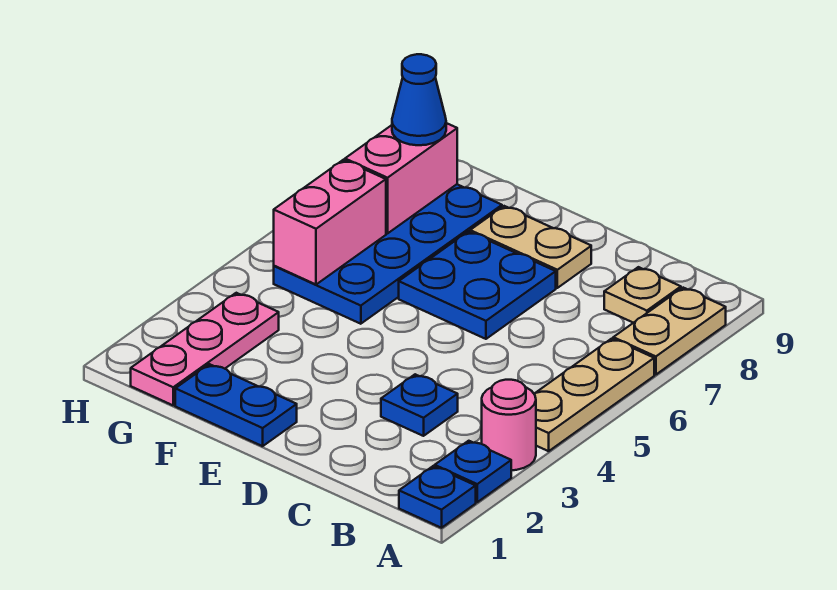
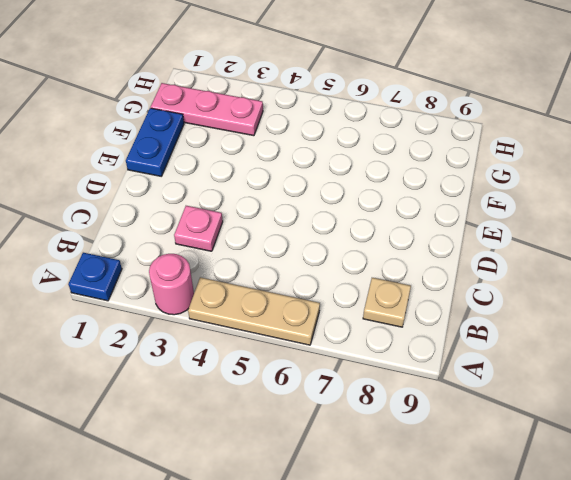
pink 1x1 plate [174,206,223,251] -> blue 1x1 plate [381,374,458,436]
none -> blue 1x1 plate [435,441,511,502]
none -> tan 1x2 plate [613,288,726,375]
none -> blue 2x2 plate [399,231,556,339]

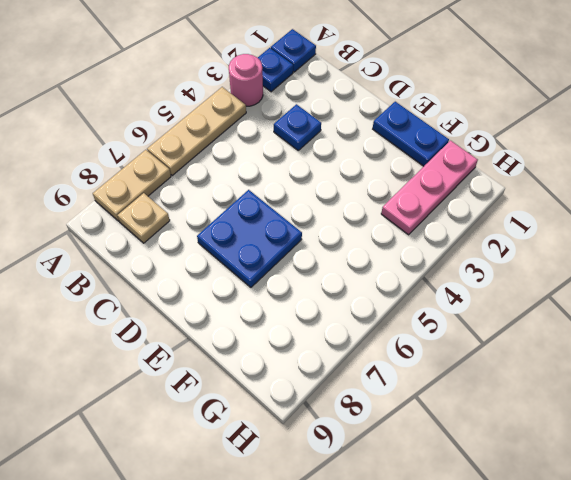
none -> tan 1x2 plate [470,206,591,288]
none -> blue 2x4 plate [274,184,502,324]
none -> pink 1x2 brick [274,160,386,284]

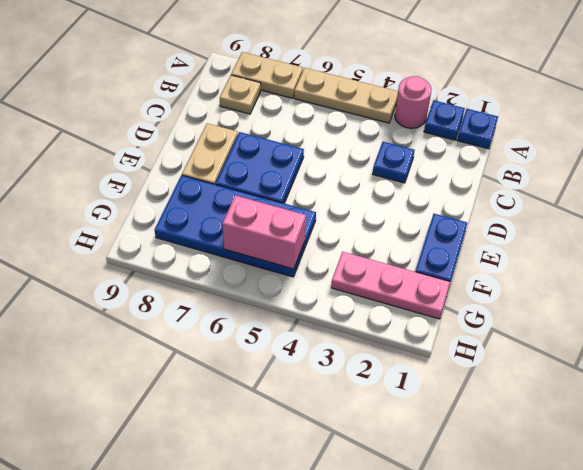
none -> pink 1x2 brick [345,123,457,233]
none -> blue 1x1 cone [392,54,446,145]

